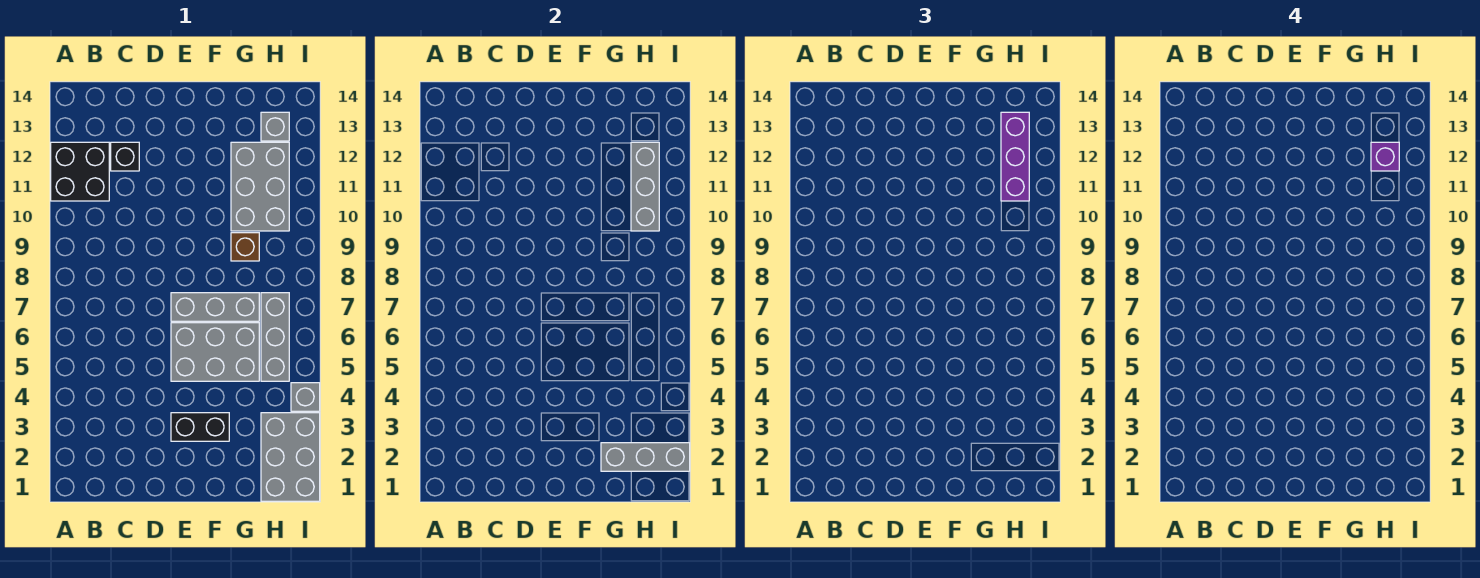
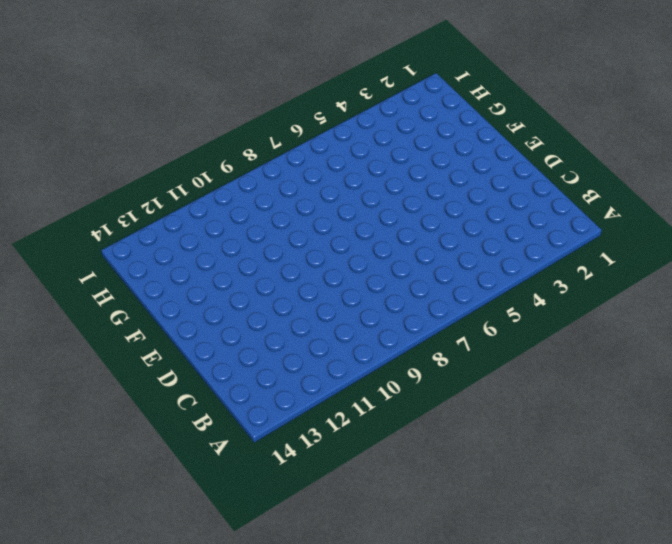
none -> black 2x2 brick [51,142,109,201]
none -> black 1x1 brick [111,142,139,171]
none -> black 1x2 brick [171,413,229,441]

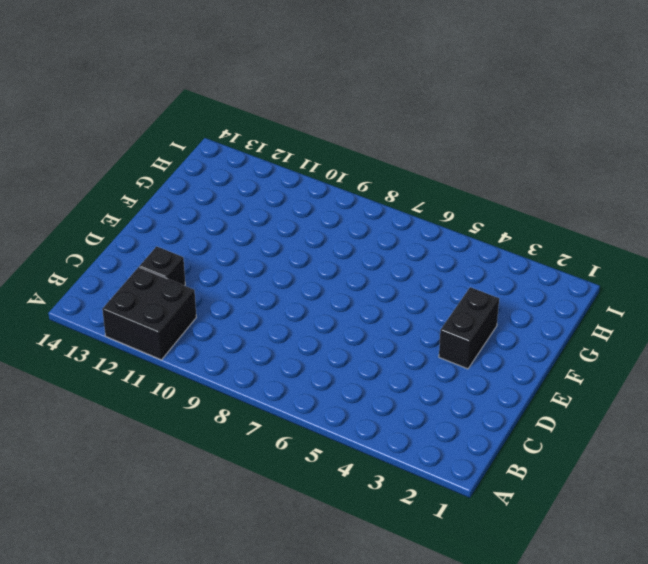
none -> grey 2x3 brick [171,323,259,381]
none -> grey 1x3 brick [171,293,259,321]
none -> brown 1x1 brick [231,233,259,261]

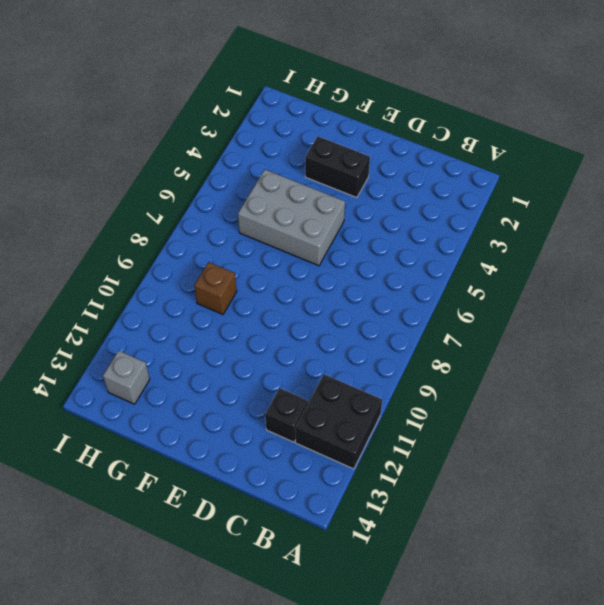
none -> grey 1x3 brick [171,293,259,321]
none -> grey 2x3 brick [231,142,289,231]
none -> grey 2x3 brick [261,413,320,501]

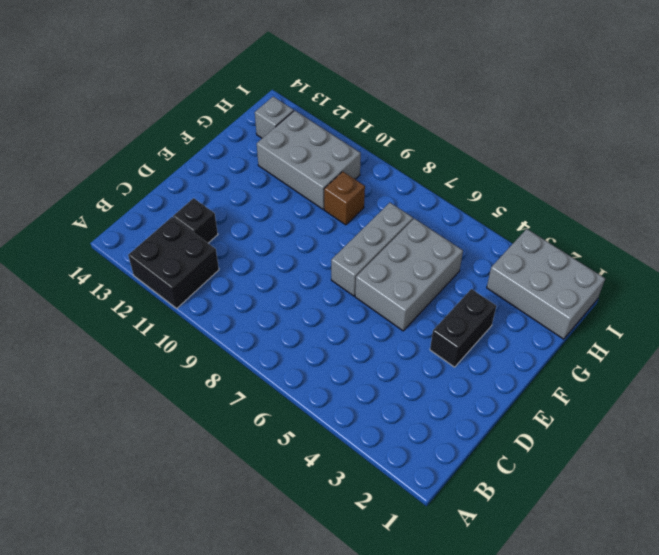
none -> grey 1x3 brick [261,293,289,381]
none -> grey 1x1 brick [291,383,320,411]
none -> grey 1x3 brick [601,443,690,471]

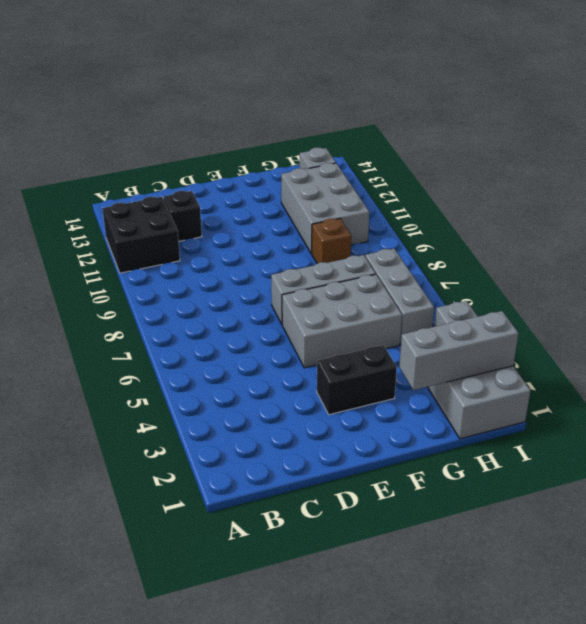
none -> grey 1x3 brick [631,142,659,231]
none -> purple 1x3 brick [1001,112,1029,201]
none -> purple 1x1 brick [1371,142,1399,171]

